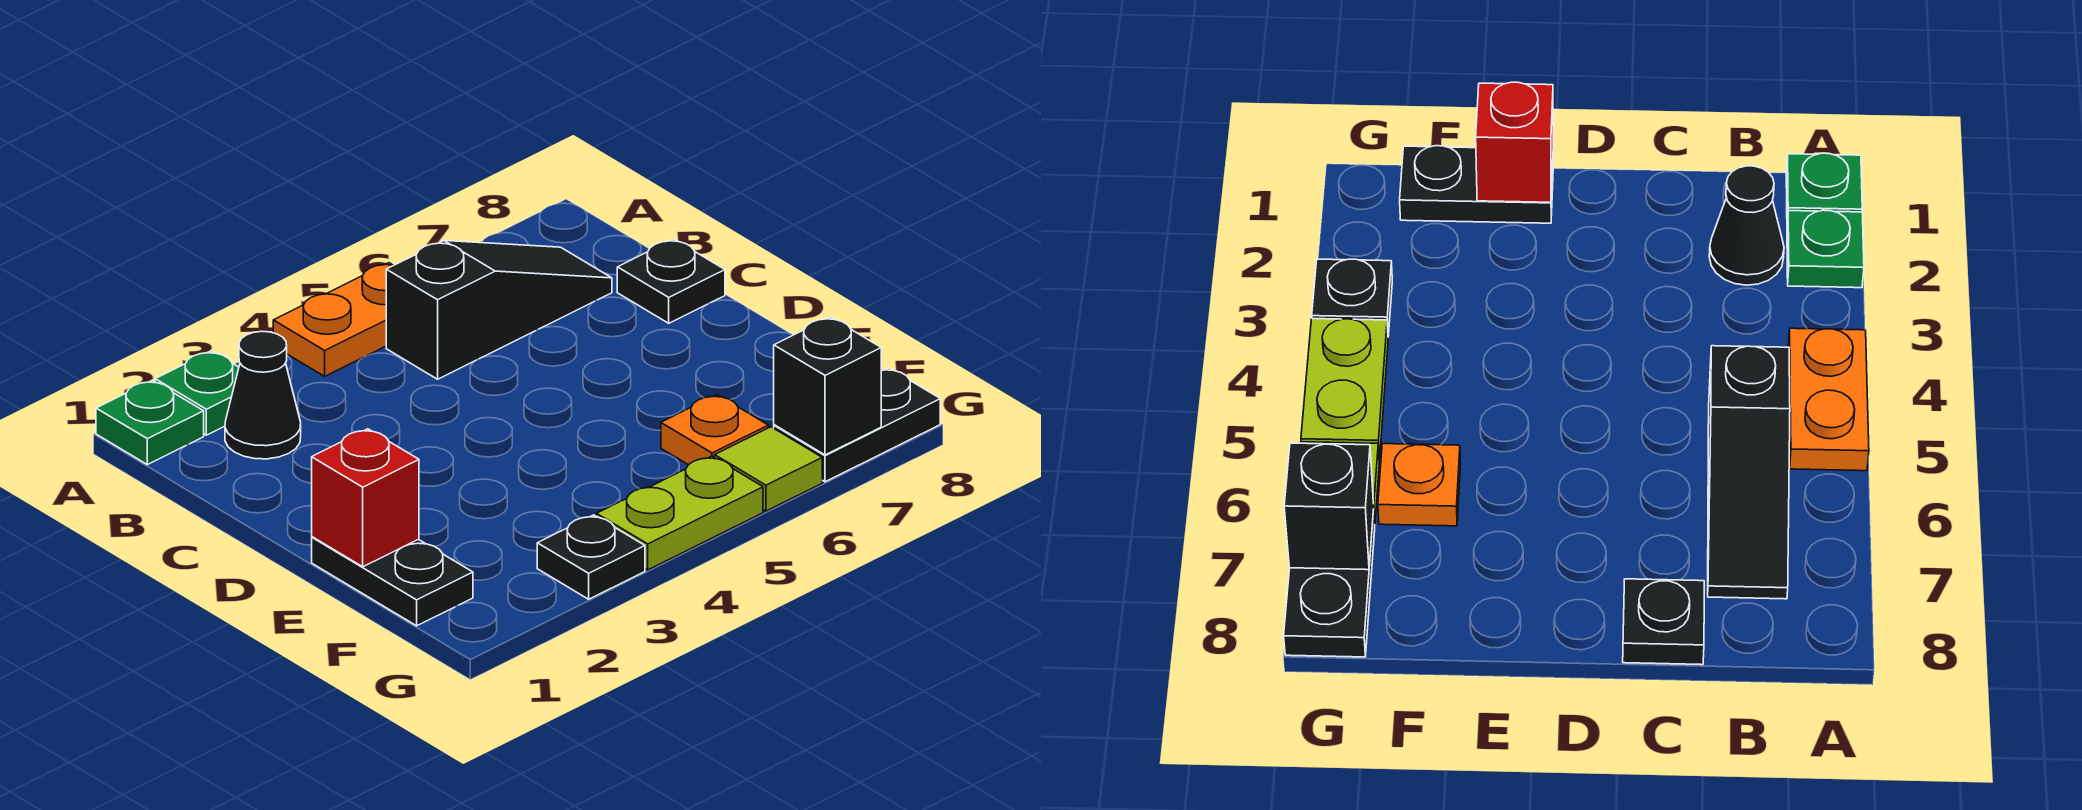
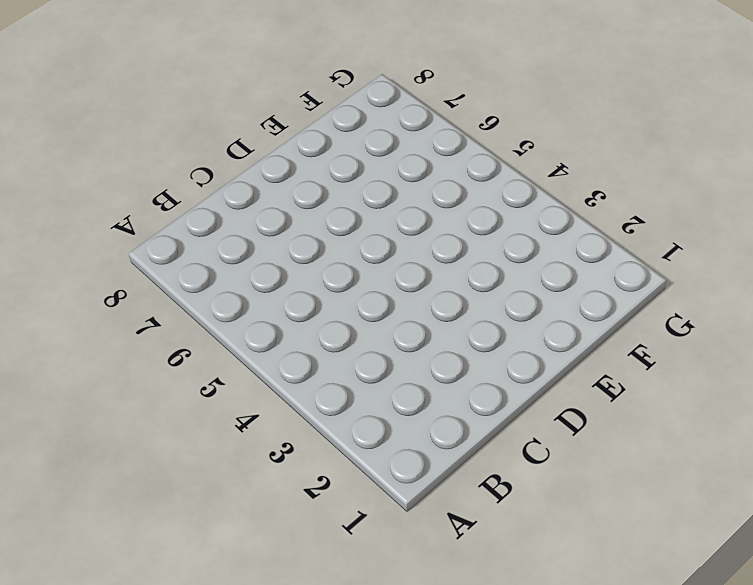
none -> green 1x1 plate [96,380,204,465]
none -> green 1x1 plate [155,351,239,435]
none -> orange 1x2 plate [273,263,393,376]

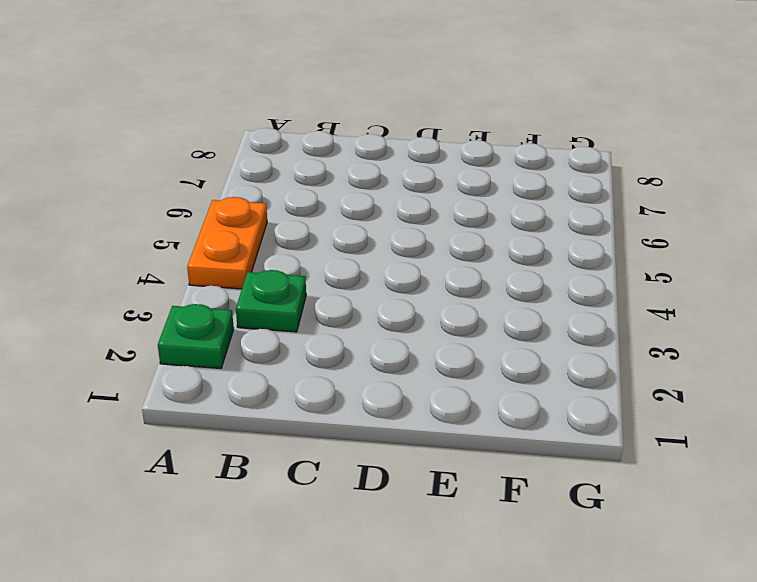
green 1x1 plate [236,270,306,332] -> green 1x1 plate moved to [96,380,204,465]
none -> black 1x1 cone [225,331,301,459]
none -> black 1x3 slope [386,241,612,379]
none -> black 1x1 plate [617,239,725,323]

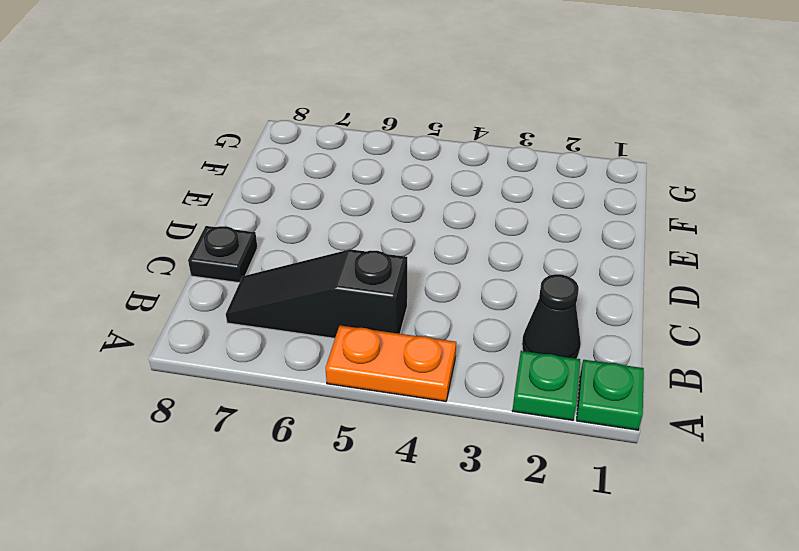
none -> black 1x2 plate [312,537,473,626]
none -> orange 1x1 plate [661,395,768,465]
none -> black 1x1 plate [537,515,645,599]

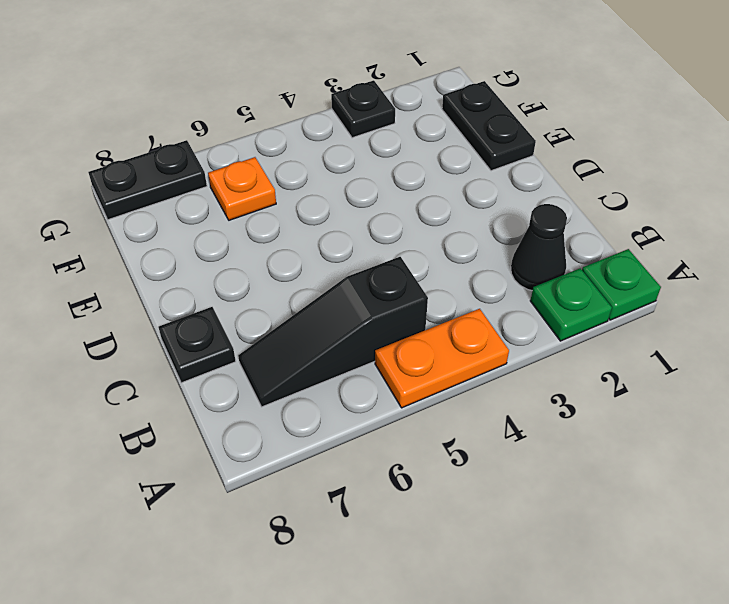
none -> lime 1x2 plate [597,456,763,570]
none -> lime 1x1 tile [715,427,822,511]
none -> red 1x1 brick [312,429,419,567]

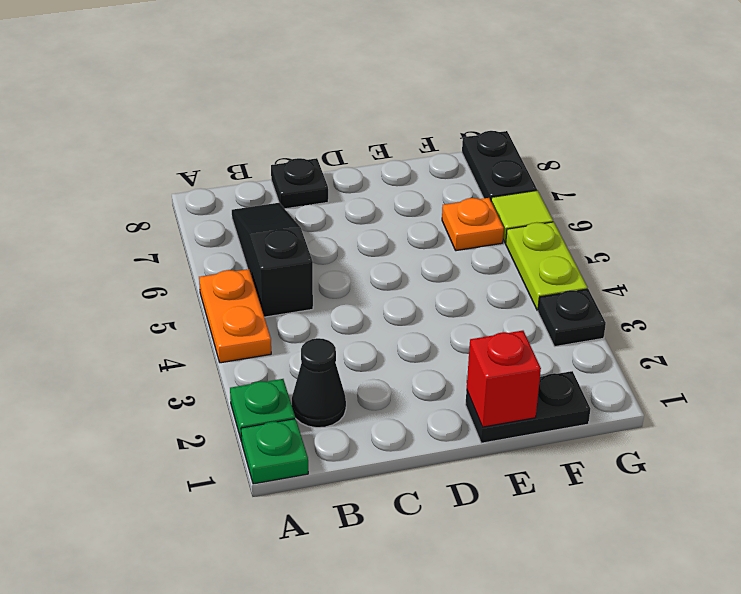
none -> black 1x1 brick [774,317,881,455]

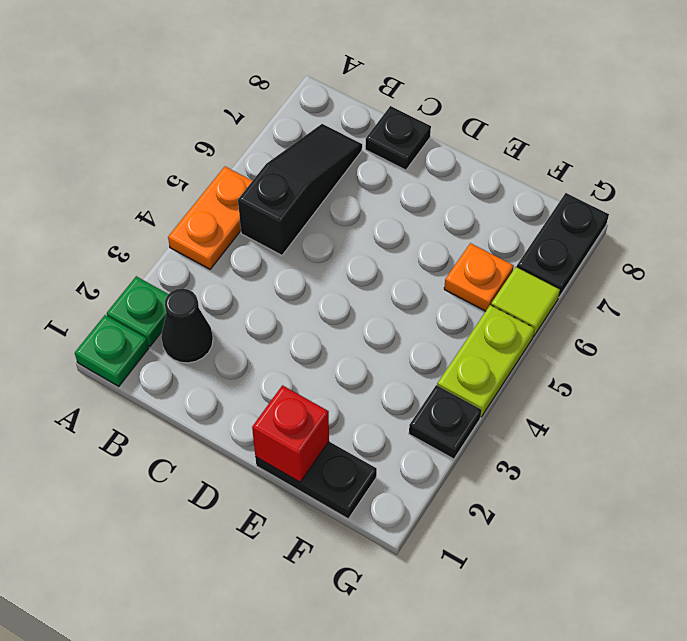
none -> black 1x1 brick [774,317,881,455]

